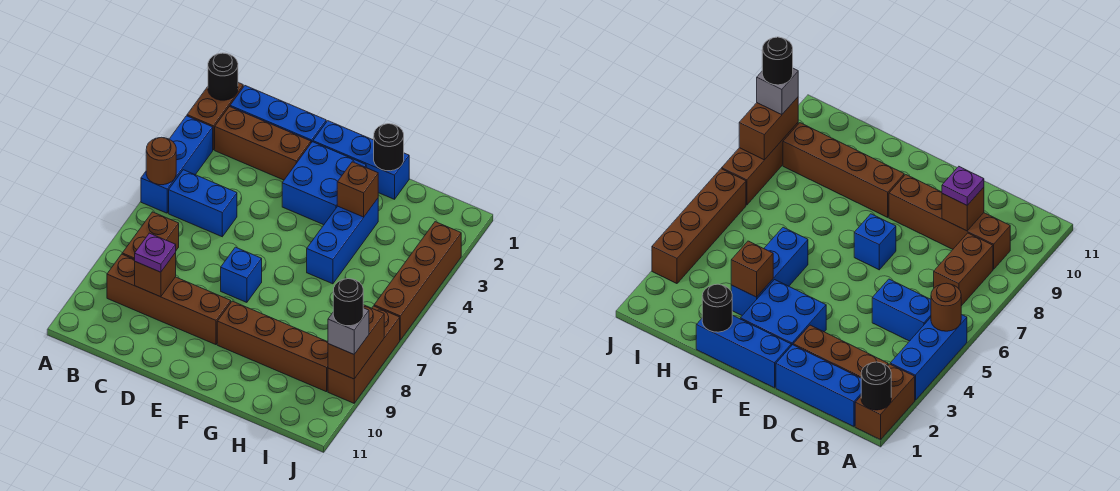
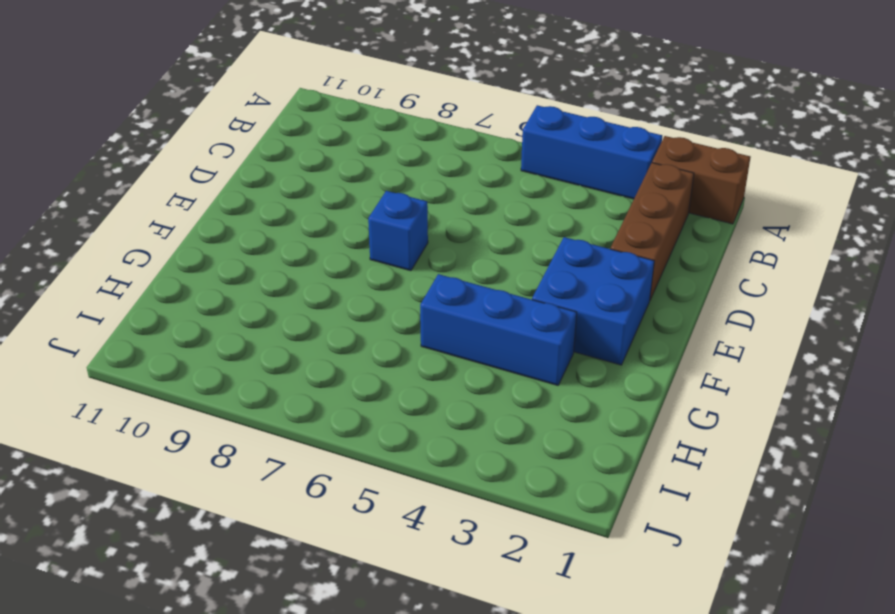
none -> blue 1x3 brick [230,86,326,143]
none -> blue 1x2 brick [169,170,237,237]
none -> brown 1x2 brick [122,212,179,260]

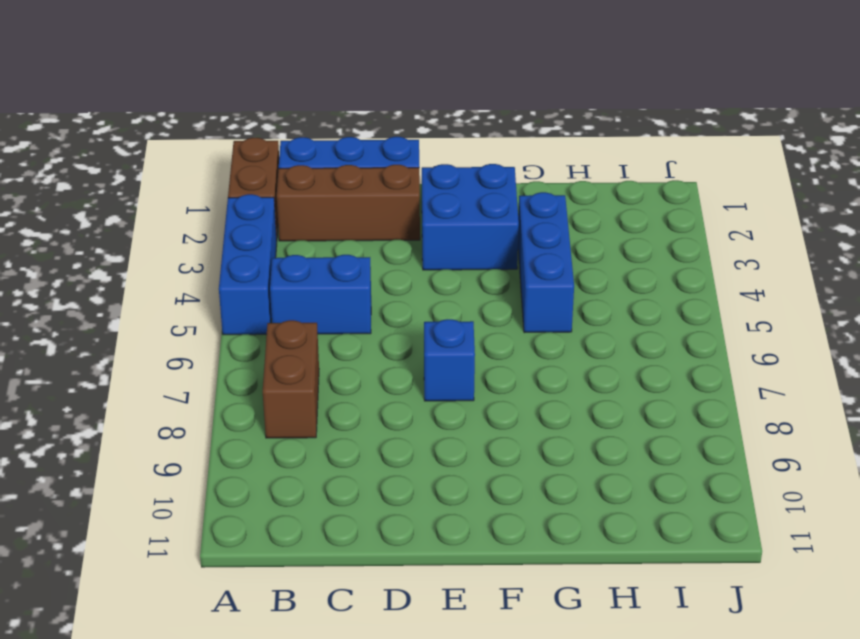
none -> brown 1x4 brick [107,254,231,345]
none -> blue 1x3 brick [313,121,409,199]
none -> brown 1x4 brick [217,301,328,392]

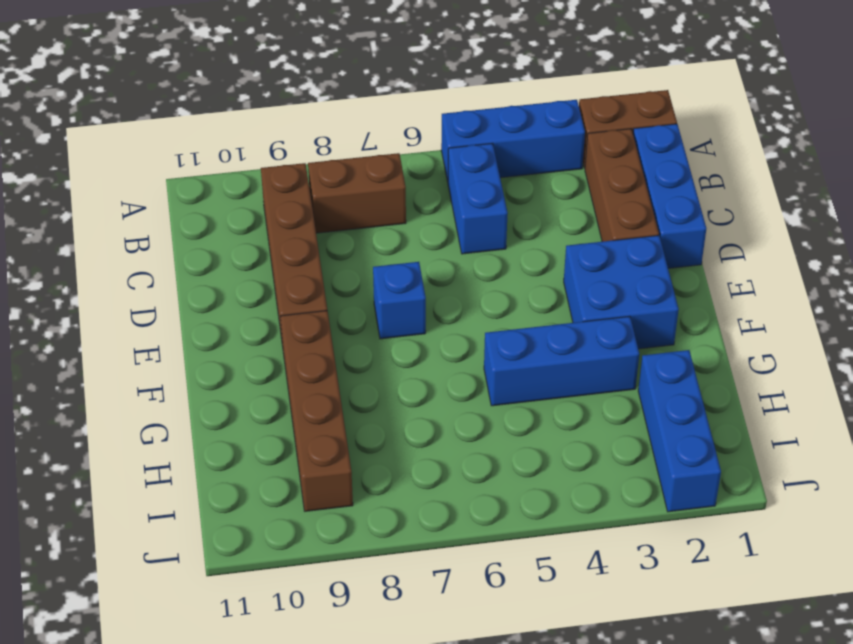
blue 1x3 brick [638,350,721,512] -> blue 1x3 brick moved to [313,121,409,199]
none -> brown 1x4 brick [374,222,461,340]
none -> brown 1x3 brick [328,306,400,403]
none -> black 1x1 round brick [208,53,238,100]

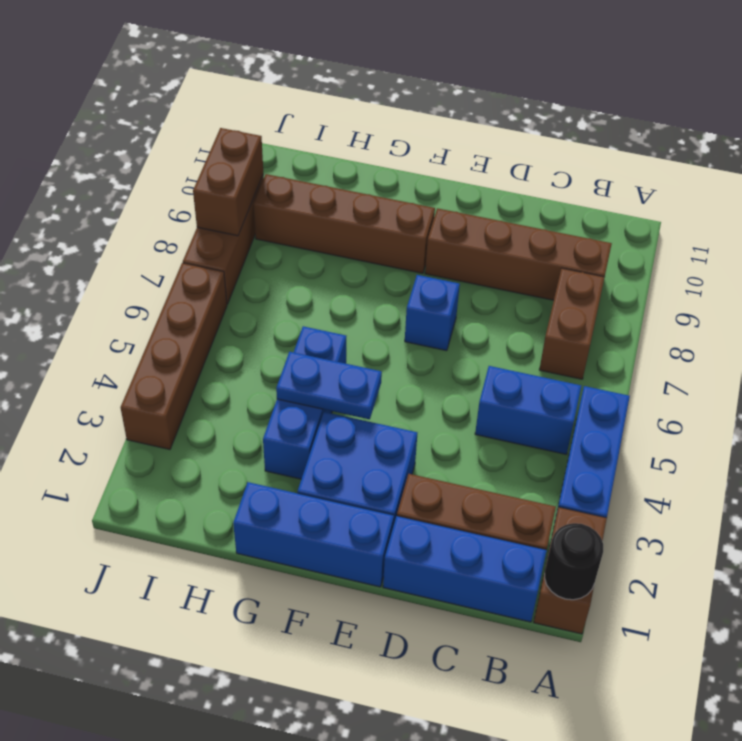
blue 1x2 plate [276,352,382,419] -> none
none -> brown 1x1 round brick [146,137,176,185]
none -> brown 1x1 brick [135,253,176,297]
none -> black 1x1 round brick [374,124,404,171]

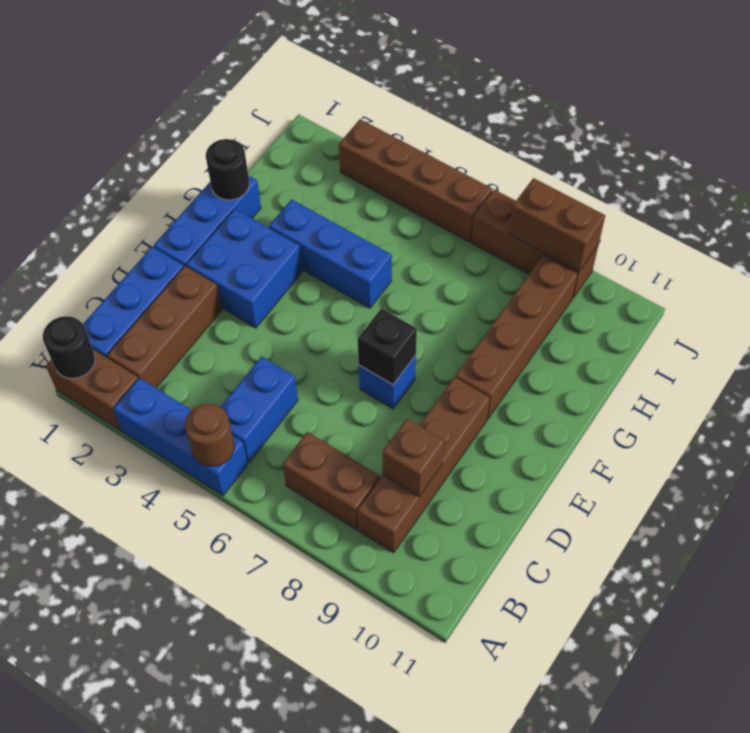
black 1x1 brick [358,308,417,385] -> none
none -> brown 1x1 brick [337,162,378,217]
none -> purple 1x1 plate [135,233,176,272]
none -> grey 1x1 brick [328,308,369,354]

